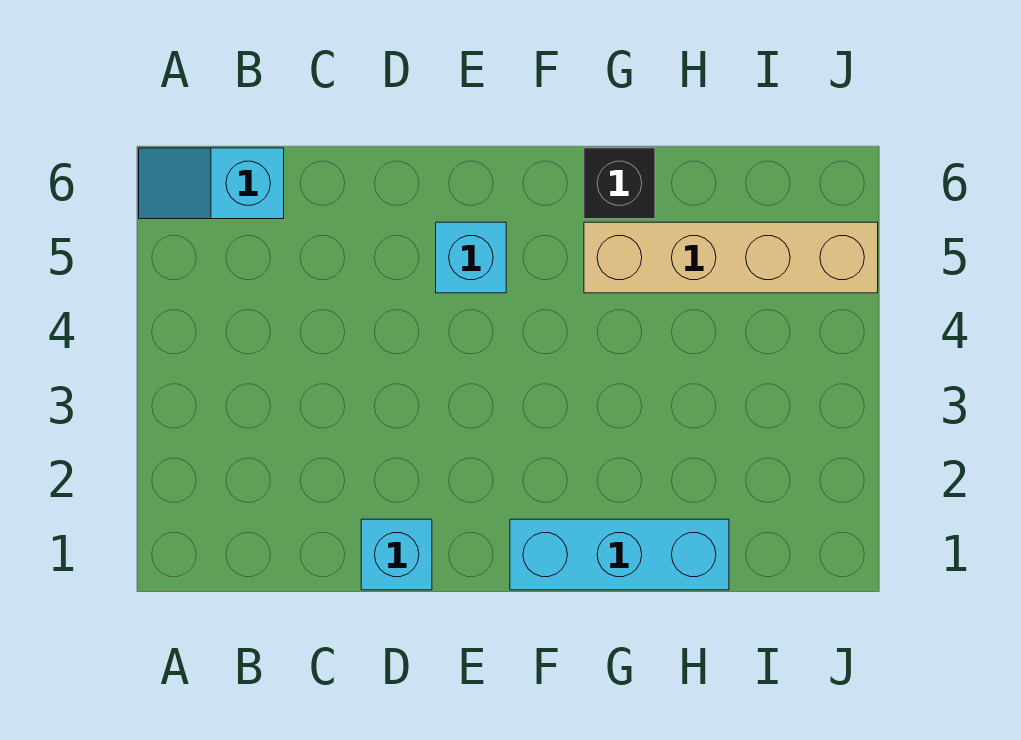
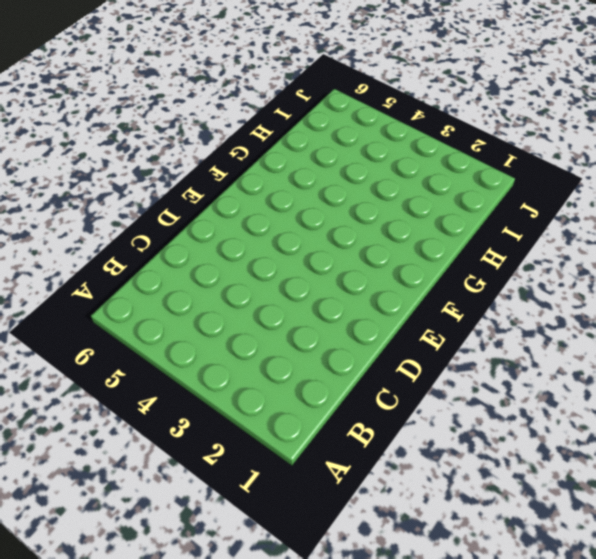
none -> cyan 1x2 slope [139,148,284,219]
none -> cyan 1x1 brick [361,519,432,590]

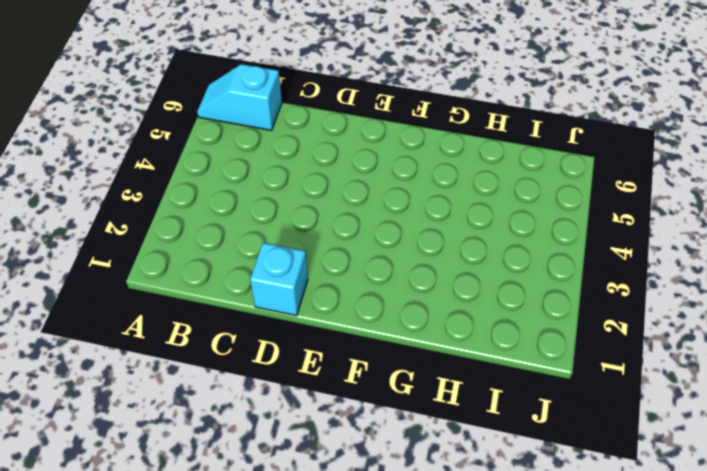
none -> cyan 1x1 brick [436,222,506,293]
none -> cyan 1x3 brick [510,519,729,590]

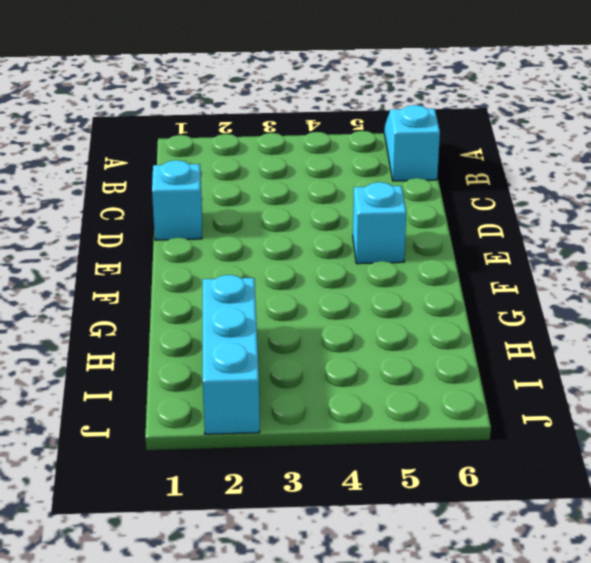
cyan 1x3 brick [203,275,260,434] -> cyan 1x3 brick moved to [510,519,729,590]
none -> tan 1x4 brick [584,222,878,293]
none -> black 1x1 brick [584,148,655,219]

